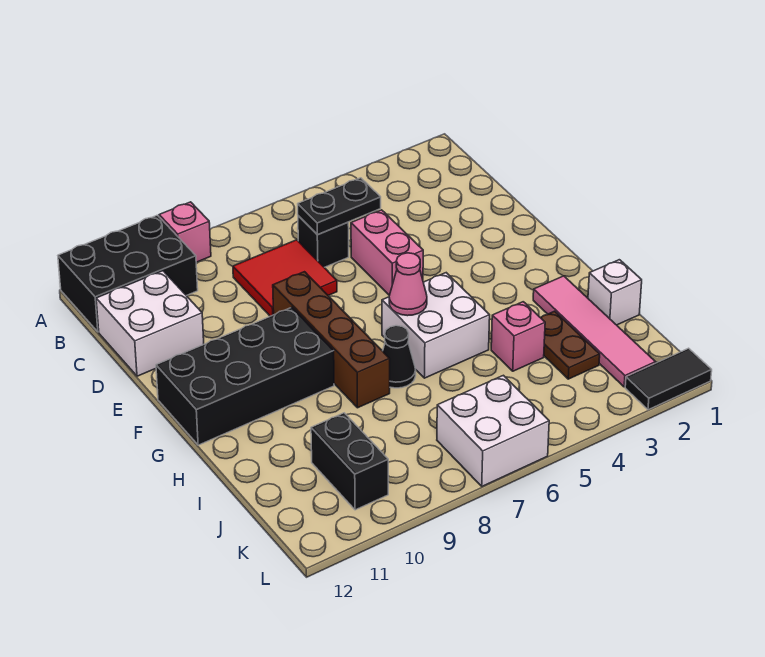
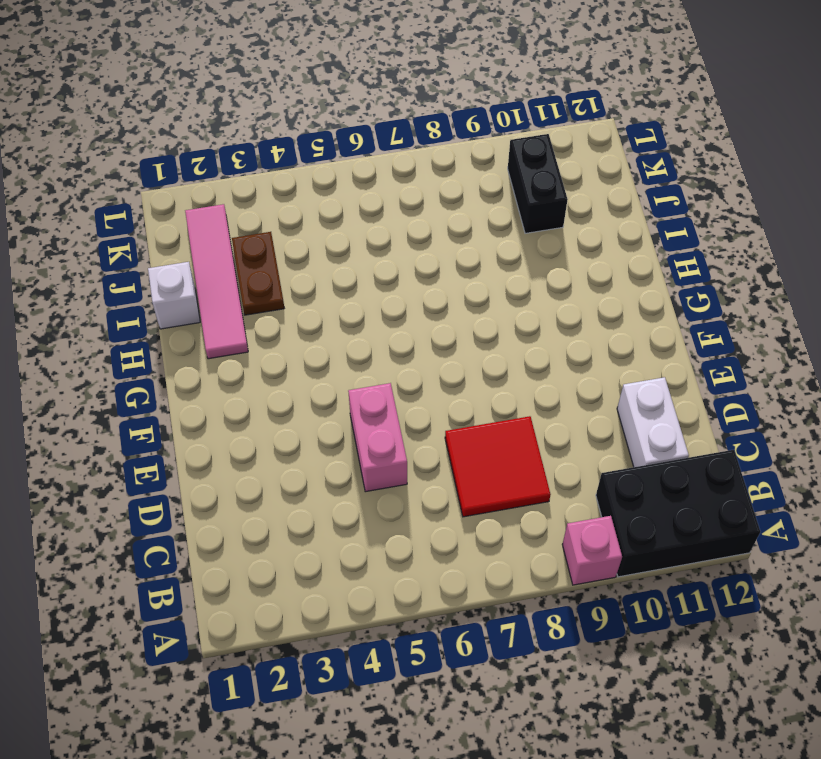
white 1x2 brick [617,377,689,467] -> white 2x2 brick [96,271,204,376]
none -> black 1x1 brick [298,216,349,267]
none -> brown 1x4 brick [273,272,390,408]
none -> black 2x4 brick [156,307,334,445]

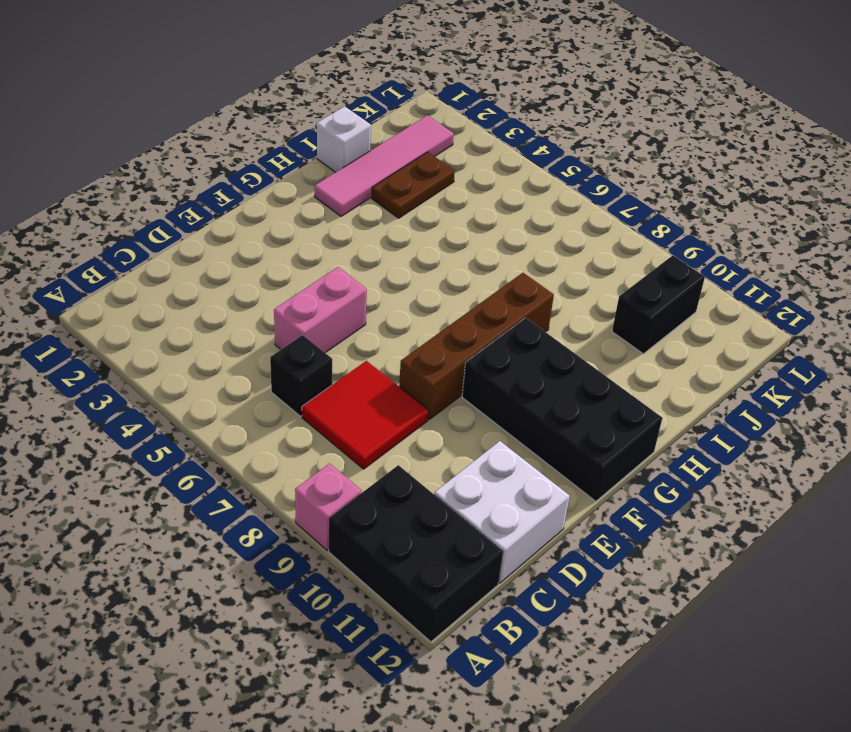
none -> white 2x2 brick [382,273,490,378]
none -> black 1x1 cone [383,326,416,388]
none -> pink 1x1 brick [491,302,545,371]

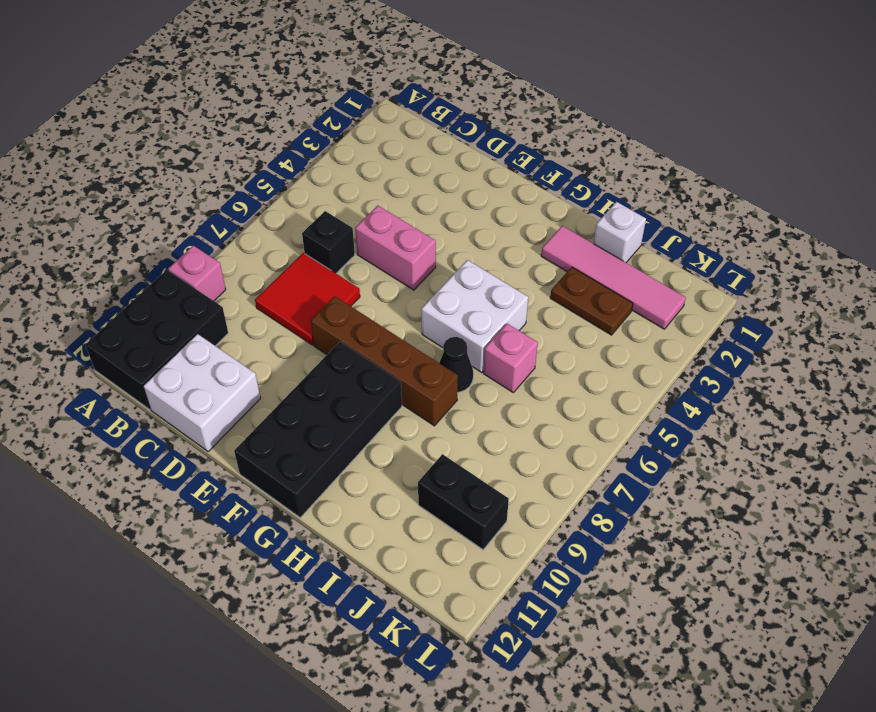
pink 1x1 brick [483,324,538,392] -> pink 1x1 brick moved to [491,302,545,371]
none -> white 2x2 brick [437,375,549,486]
none -> black 1x2 tile [625,348,712,410]
none -> black 1x2 plate [298,178,381,235]

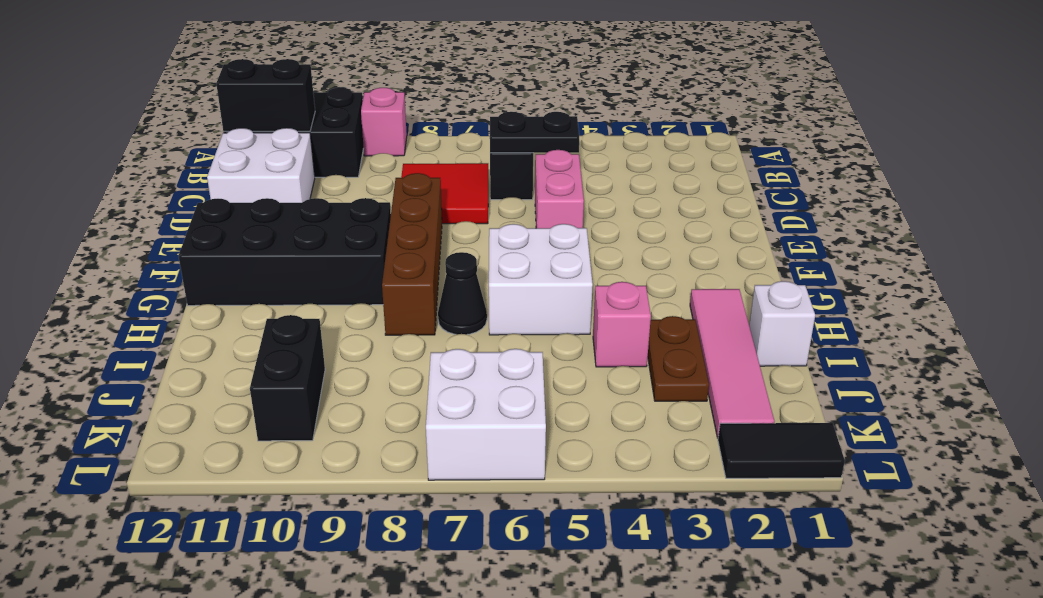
black 1x2 brick [216,59,315,131] -> none
none -> pink 1x1 cone [389,253,427,316]

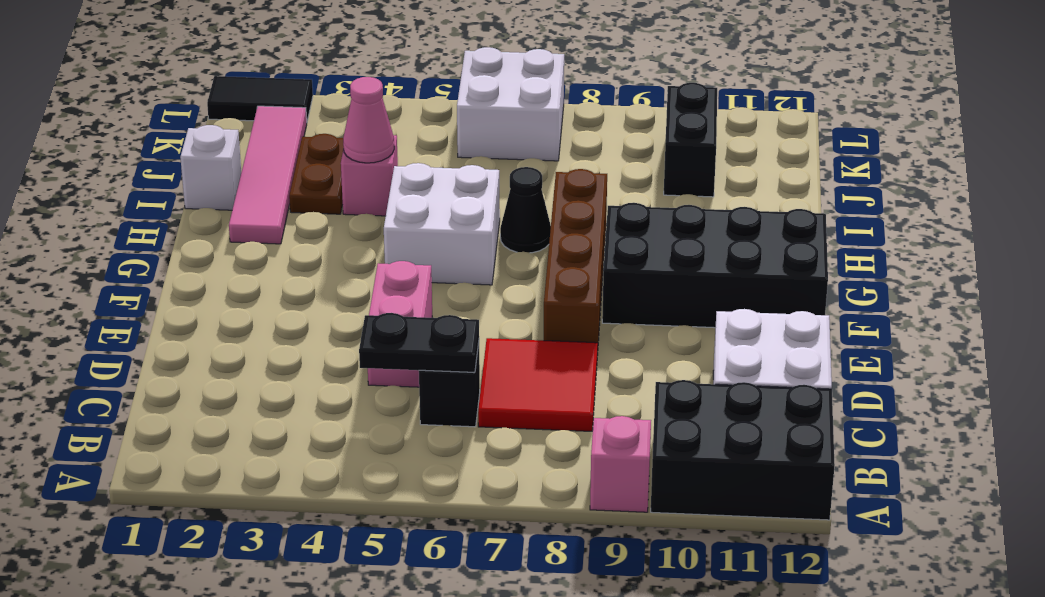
pink 1x1 cone [343,77,394,163] -> pink 1x1 cone moved to [389,253,427,316]

